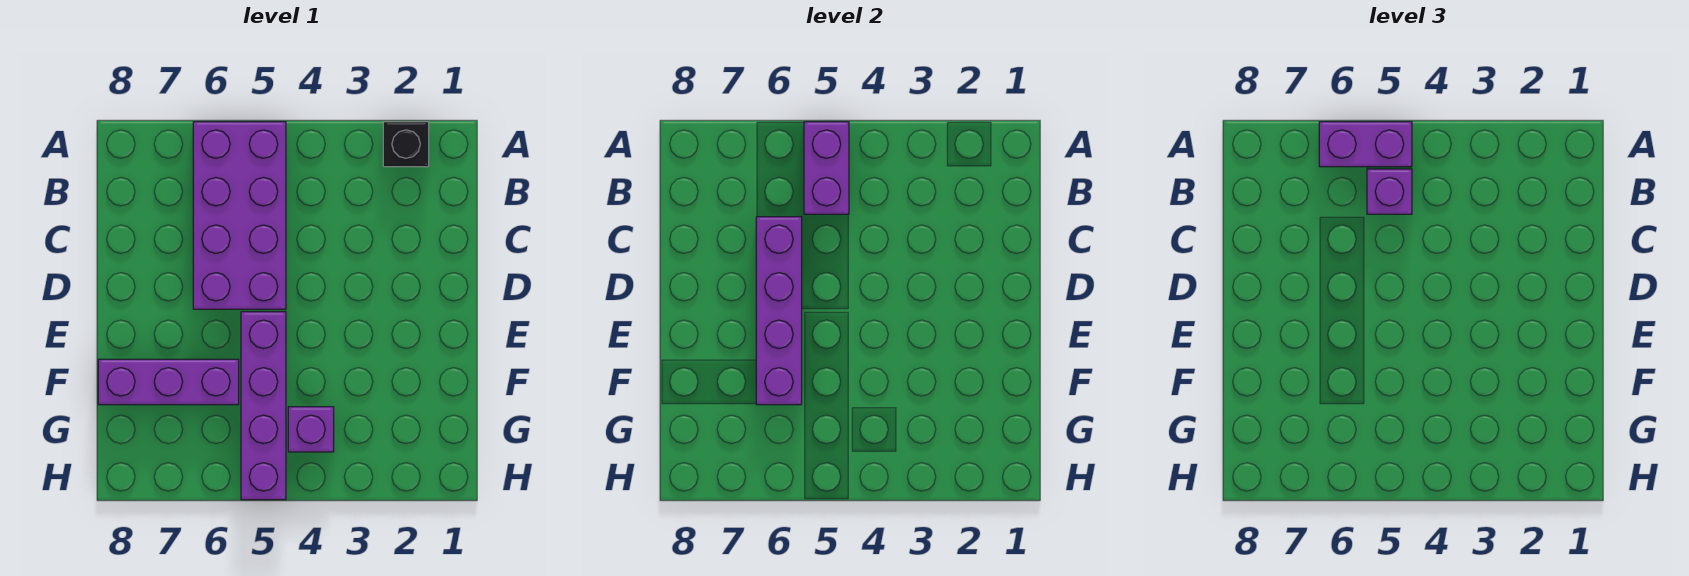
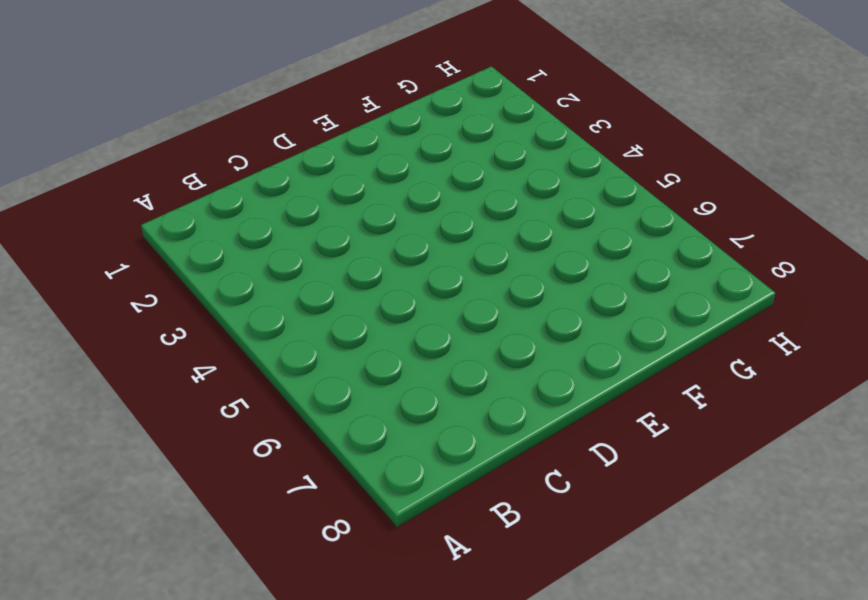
none -> black 1x1 brick [383,122,429,167]
none -> purple 2x4 brick [193,122,286,309]

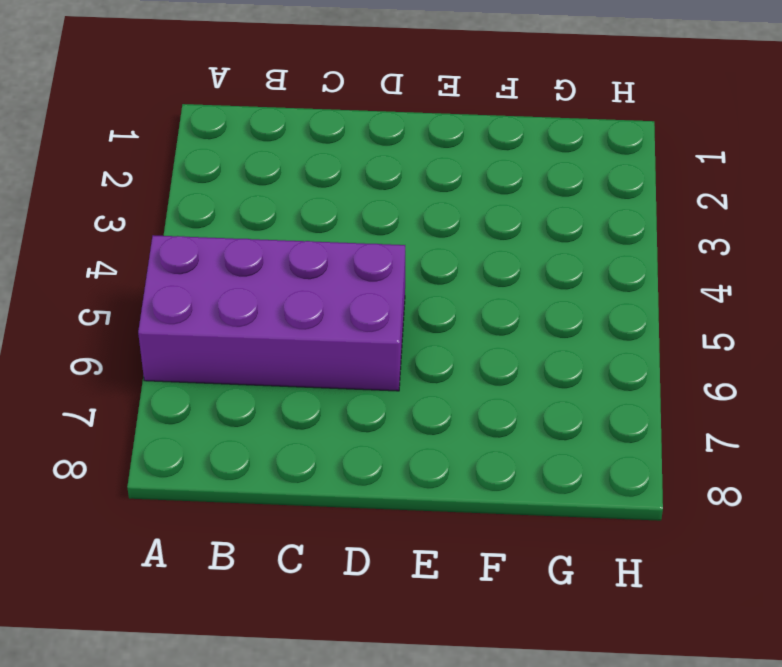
none -> black 1x1 brick [383,122,429,167]
none -> purple 1x4 brick [241,312,286,500]

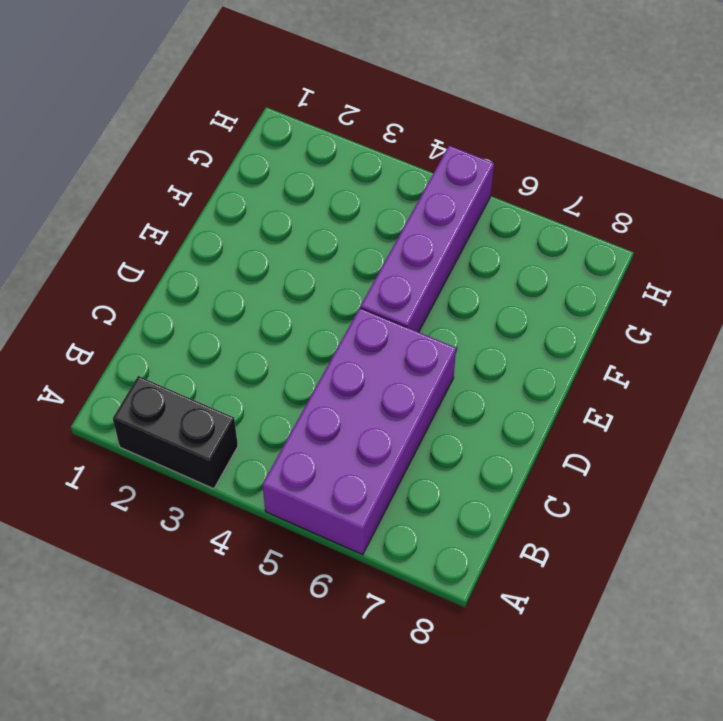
black 1x2 brick [113,376,238,489] -> black 1x1 brick [383,122,429,167]
none -> purple 1x3 brick [98,359,239,405]
none -> purple 1x1 brick [288,407,334,452]

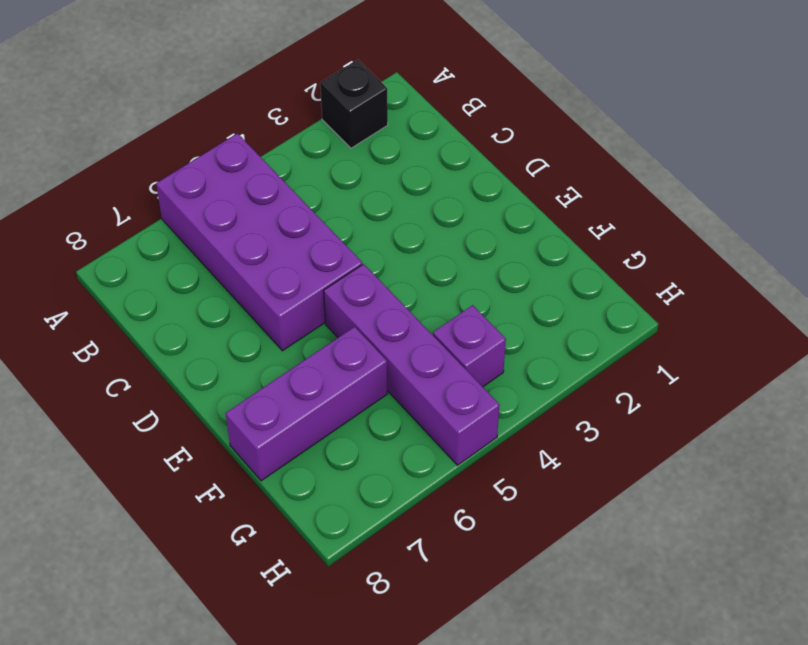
none -> purple 1x2 brick [804,122,849,214]
none -> purple 1x4 brick [756,217,802,405]

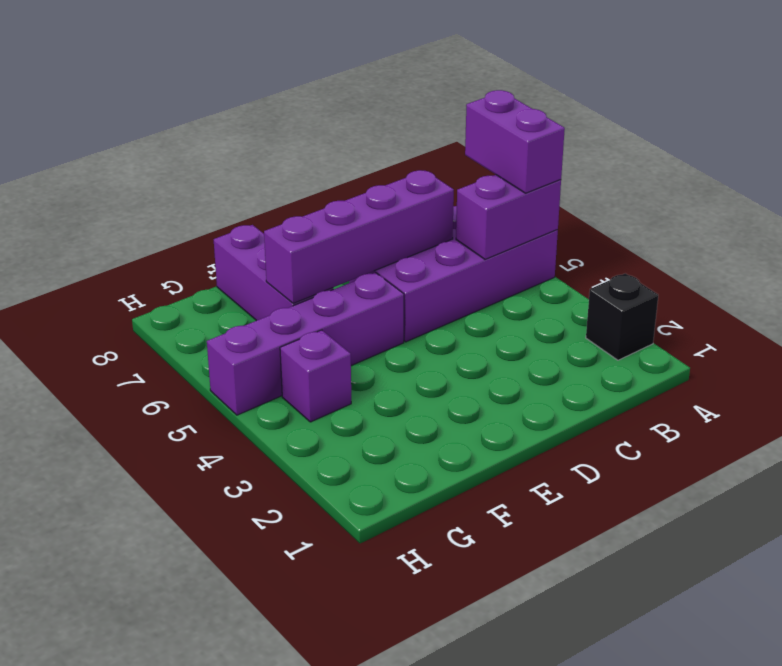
none -> purple 1x1 brick [1367,169,1412,214]

